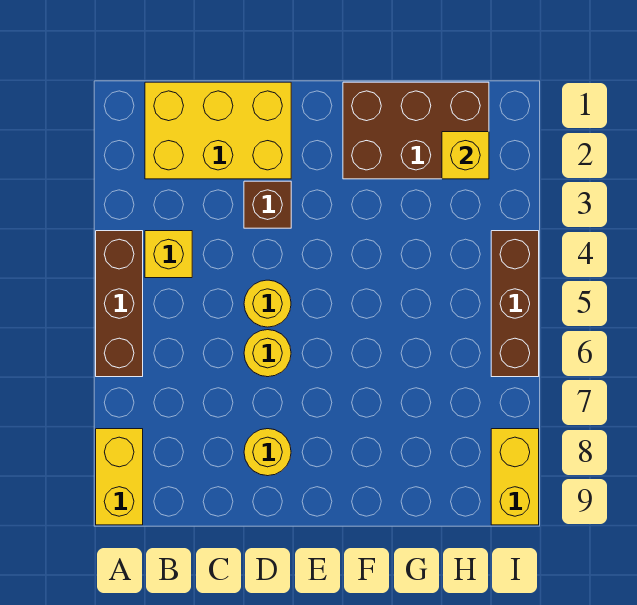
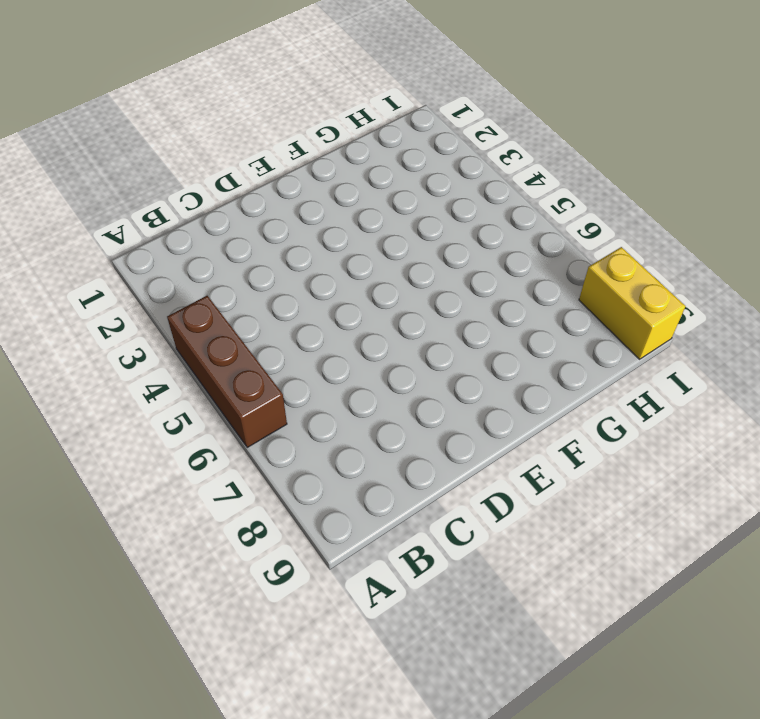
none -> yellow 1x2 brick [96,429,143,525]
none -> yellow 2x3 brick [145,82,291,179]
none -> yellow 1x1 brick [145,231,192,278]

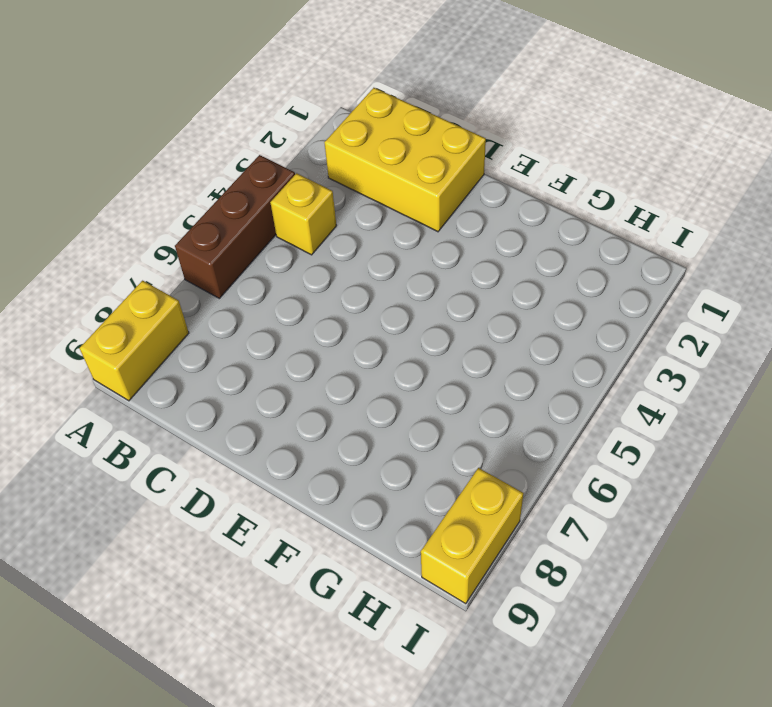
none -> brown 1x1 brick [244,181,291,228]
none -> yellow 1x1 round brick [244,280,291,327]
none -> yellow 1x1 round brick [244,330,291,377]

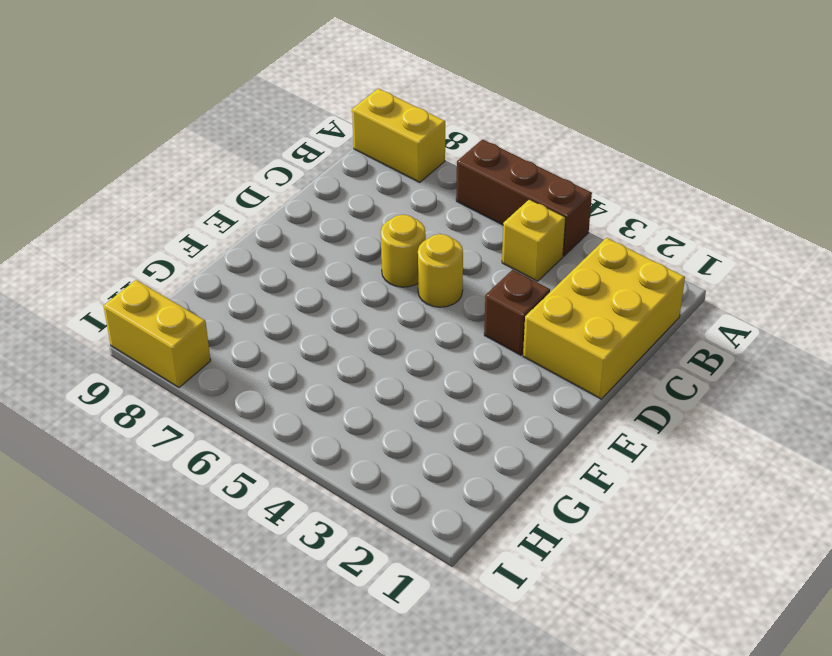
none -> yellow 1x1 round brick [244,429,291,476]
none -> brown 2x3 brick [343,82,489,179]
none -> brown 1x3 brick [491,231,539,377]

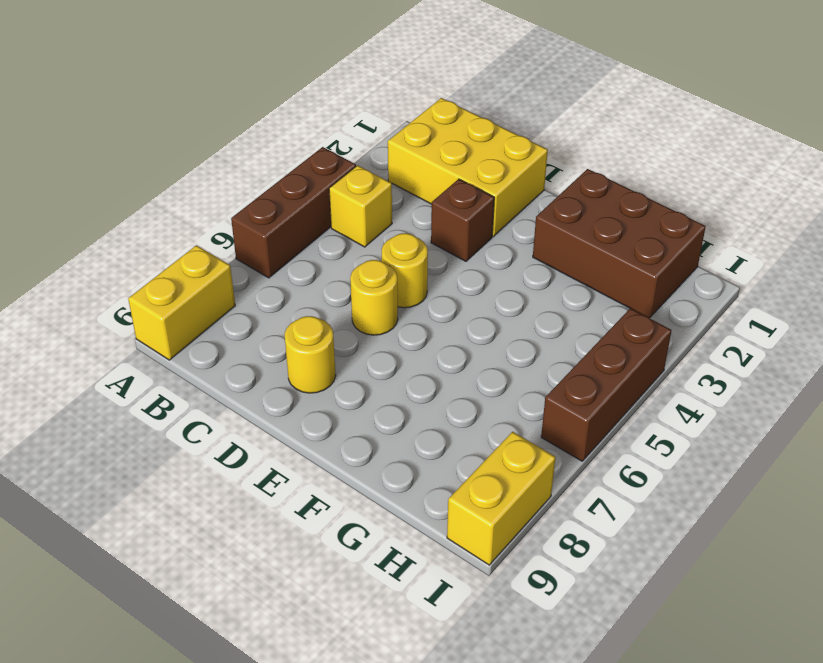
none -> yellow 1x1 brick [442,132,489,179]

